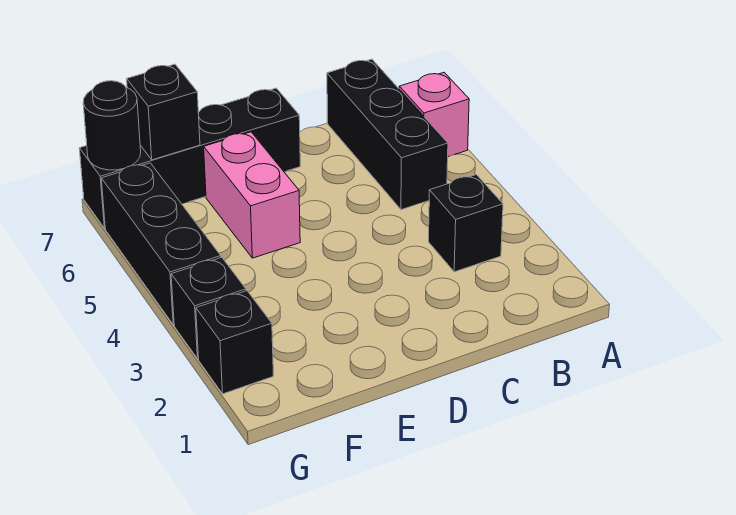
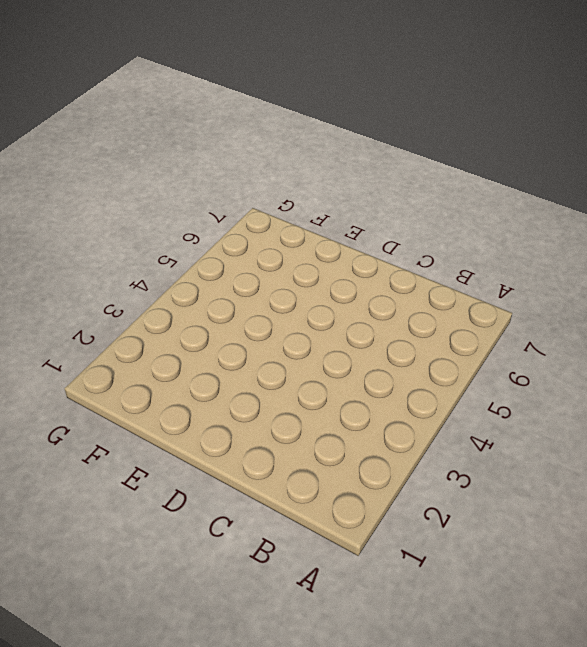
none -> pink 1x1 brick [399,73,469,157]
none -> black 1x1 brick [429,175,503,272]

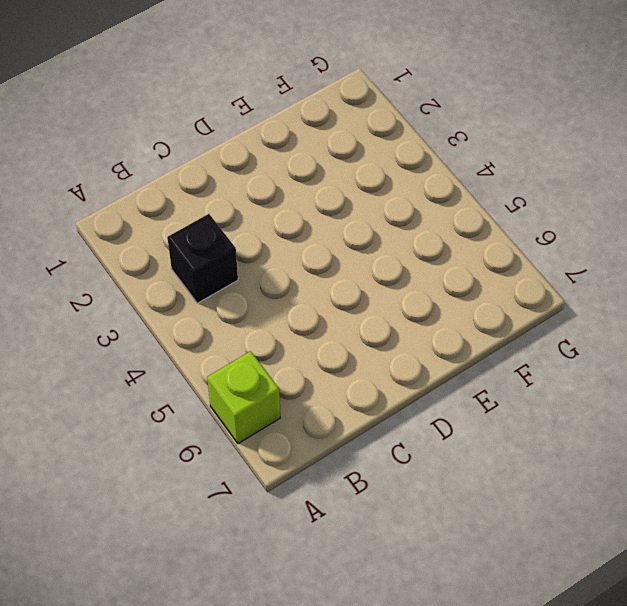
lime 1x1 brick [207,351,280,444] -> pink 1x1 brick [399,73,469,157]
none -> black 1x3 brick [327,59,448,210]
none -> black 1x4 brick [79,88,300,228]

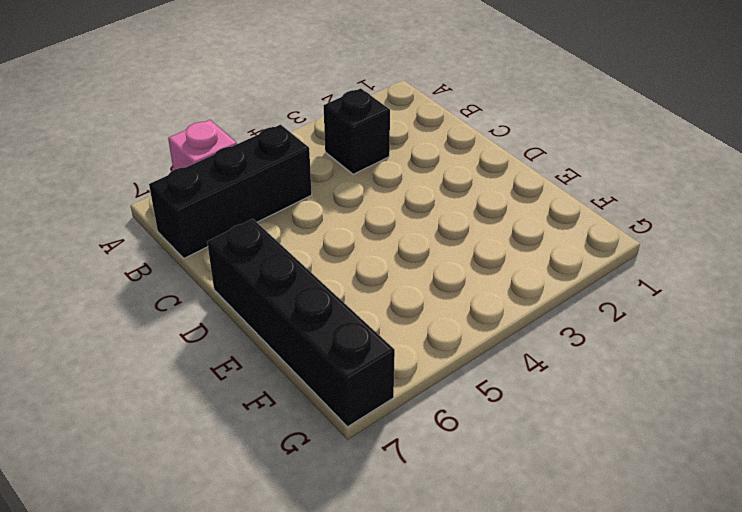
none -> pink 1x2 brick [204,132,300,258]
none -> black 1x1 brick [196,291,273,394]

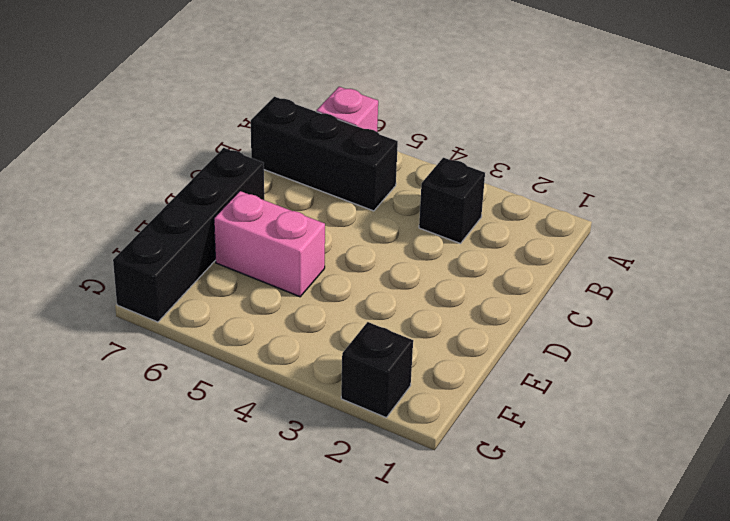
none -> black 1x1 brick [171,257,246,359]
none -> black 1x3 brick [101,163,221,325]

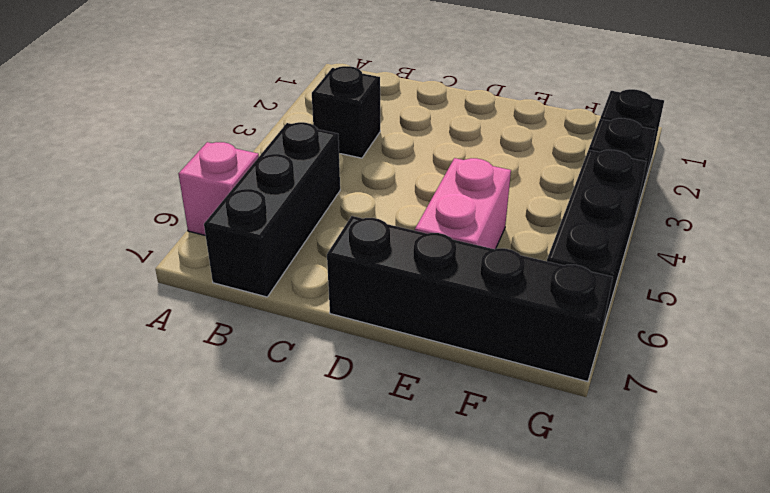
none -> black 1x1 brick [127,64,200,160]
none -> black 1x1 round brick [83,81,141,170]

